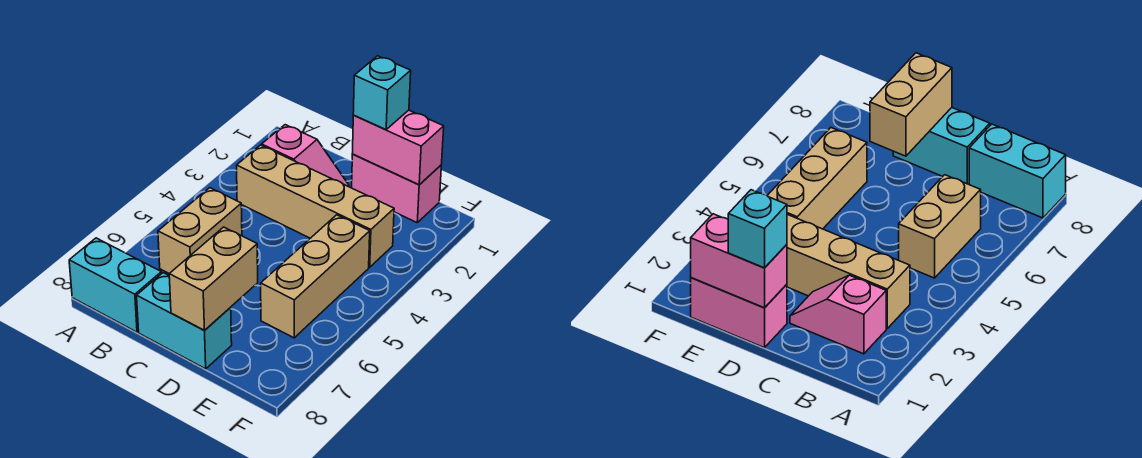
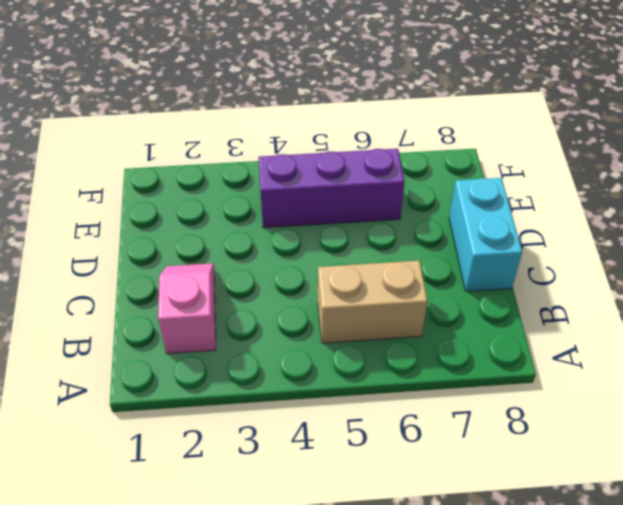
purple 1x3 brick [258,149,405,228] -> tan 1x3 brick [261,215,370,338]
none -> cyan 1x2 brick [69,238,162,332]
none -> tan 1x4 brick [237,145,394,267]

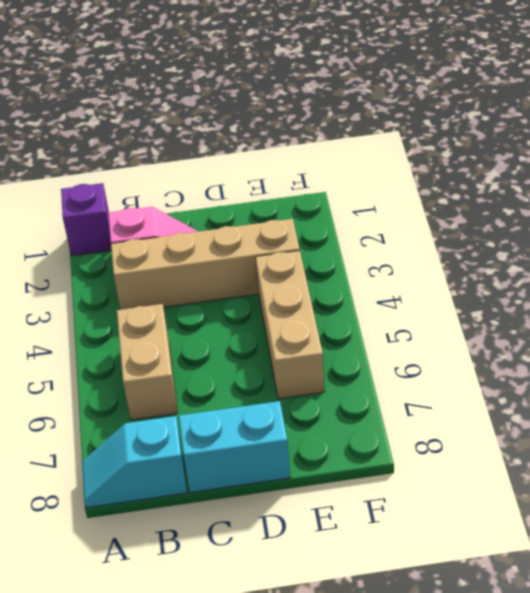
purple 1x1 brick [61,183,111,256] -> none
cyan 1x2 slope [82,416,187,508] -> cyan 1x2 brick [69,238,162,332]
none -> pink 1x2 brick [352,154,441,223]
none -> pink 1x2 brick [352,110,444,185]

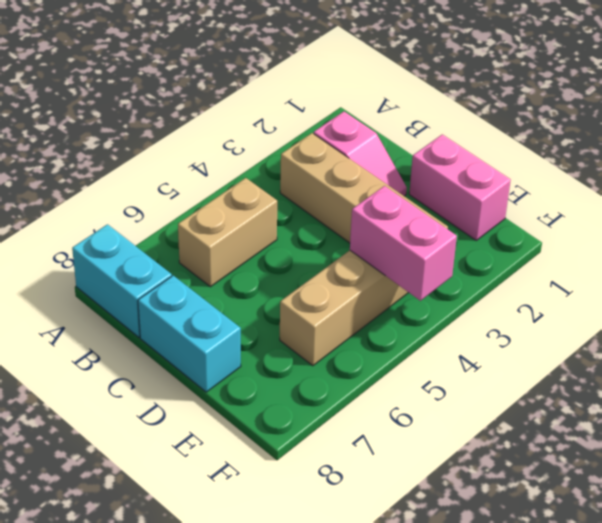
pink 1x2 brick [350,186,457,301] -> pink 1x2 brick moved to [352,110,444,185]
none -> tan 1x2 brick [169,227,258,331]
none -> cyan 1x1 brick [353,56,411,130]

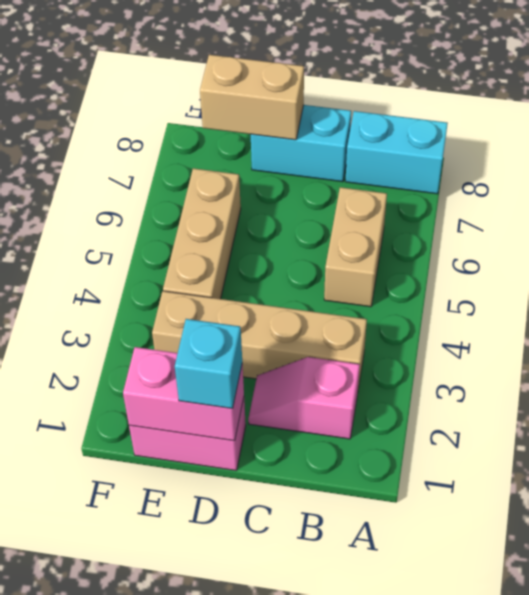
tan 1x2 brick [200,55,304,140] -> tan 1x2 brick turned to [169,227,258,331]

